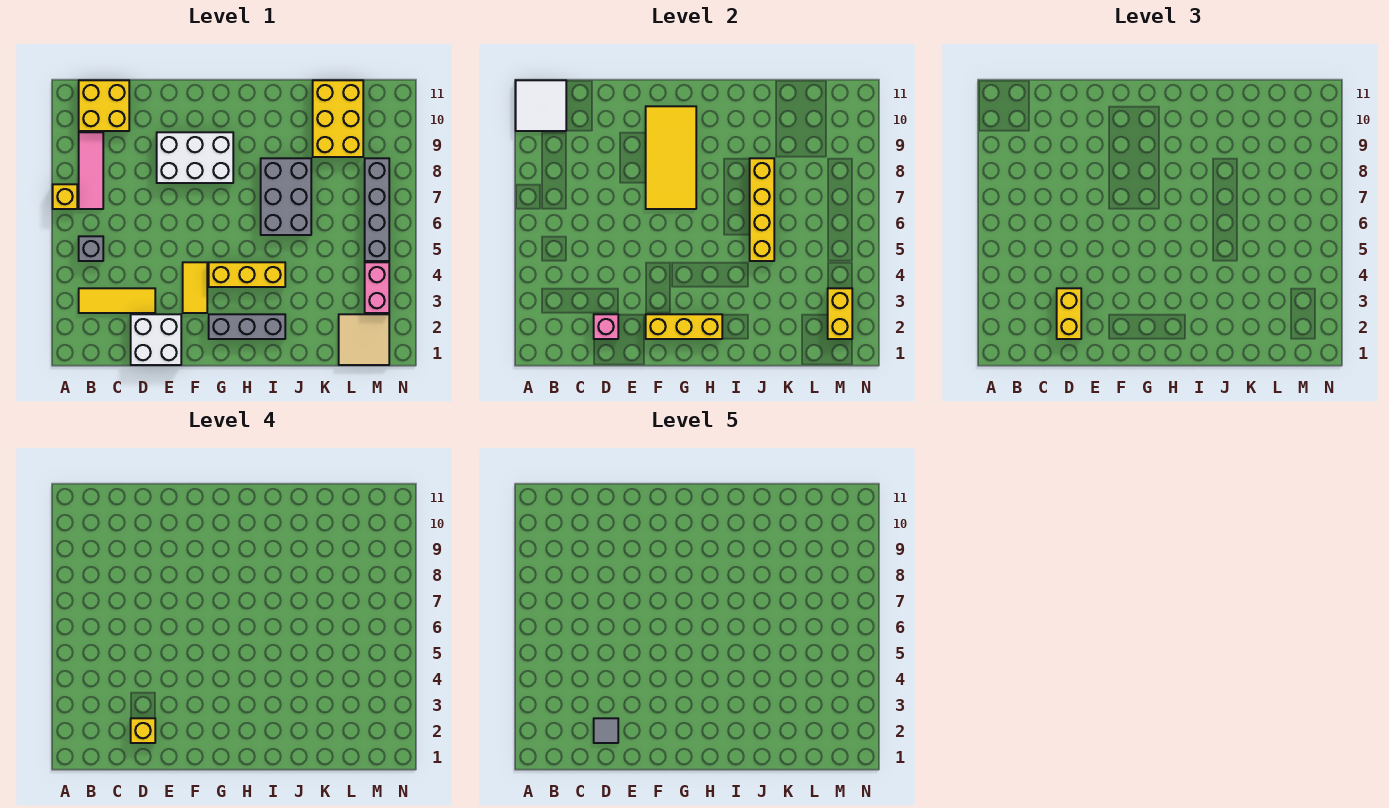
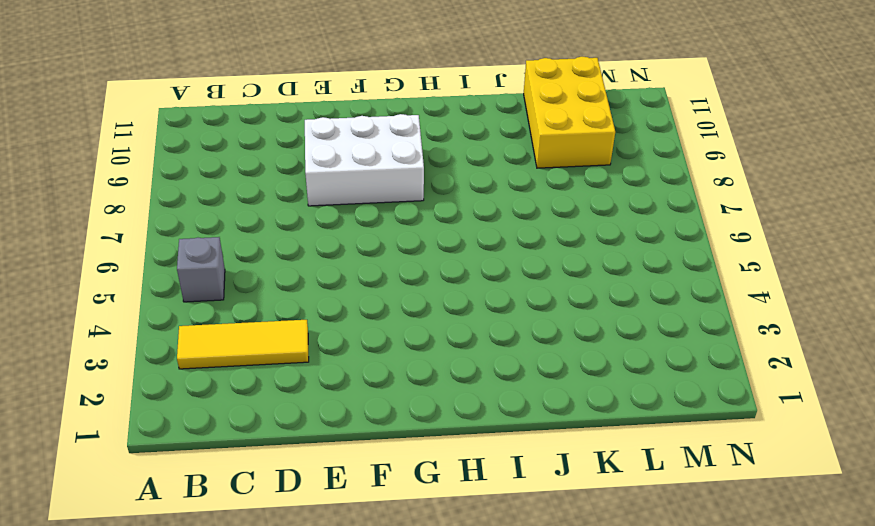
none -> yellow 1x1 brick [53,184,77,209]
none -> pink 1x3 tile [79,132,103,209]
none -> yellow 2x2 brick [79,80,129,131]

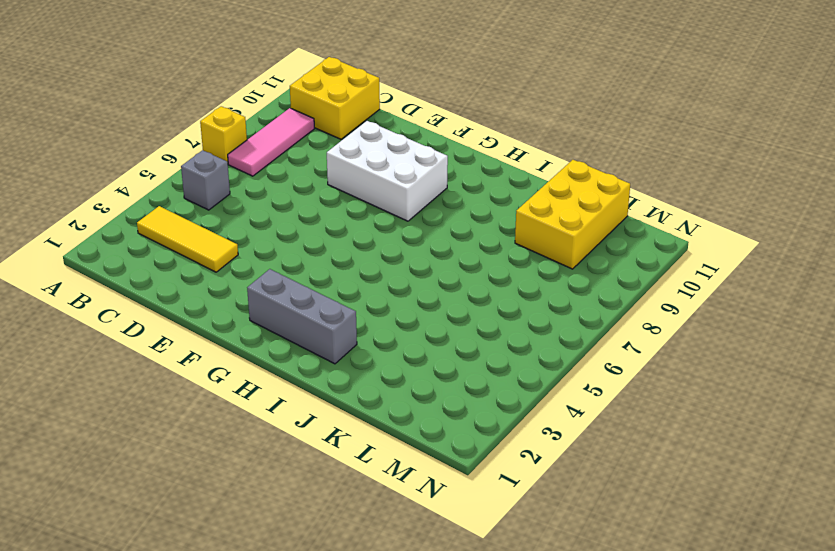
none -> white 2x2 brick [131,314,181,365]
none -> yellow 1x2 tile [183,262,207,313]
none -> yellow 1x3 brick [209,262,285,287]

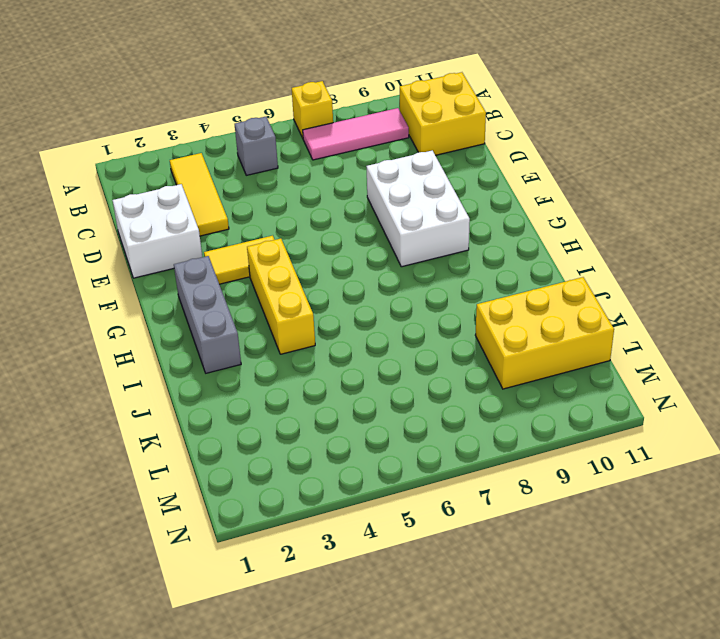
none -> grey 2x3 brick [261,158,311,235]
none -> tan 2x2 tile [339,314,389,365]
none -> pink 1x2 brick [365,262,389,313]

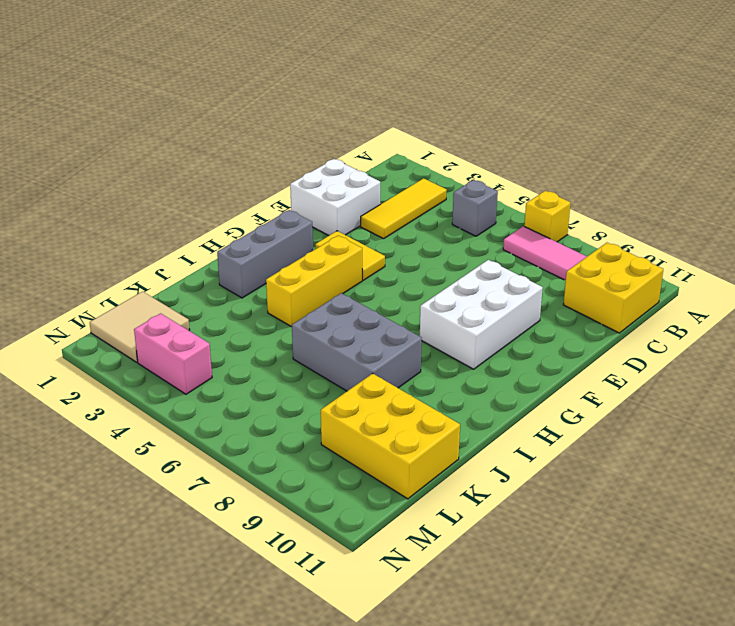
none -> grey 1x4 brick [365,158,389,261]
none -> white 2x2 tile [516,80,566,131]
none -> pink 1x1 brick [594,314,618,339]

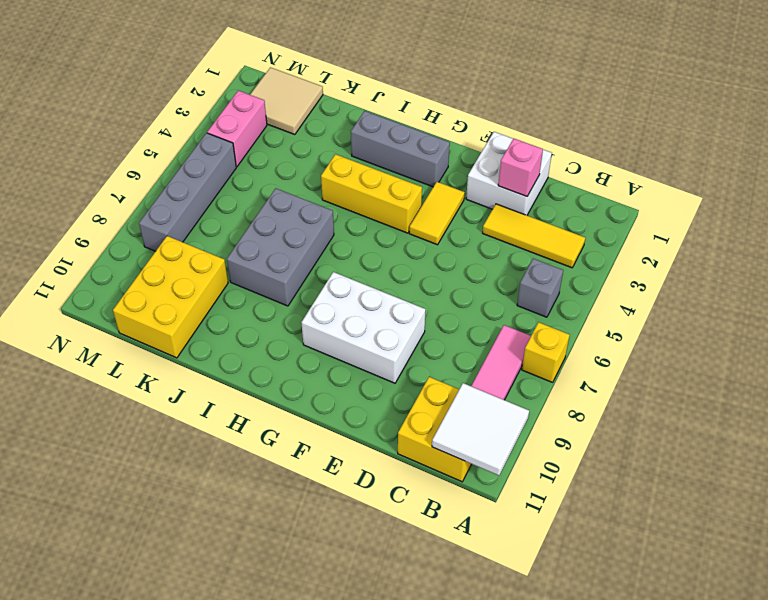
none -> yellow 1x3 brick [646,314,722,339]
none -> yellow 2x4 tile [646,106,696,209]
none -> yellow 1x4 brick [750,158,774,261]

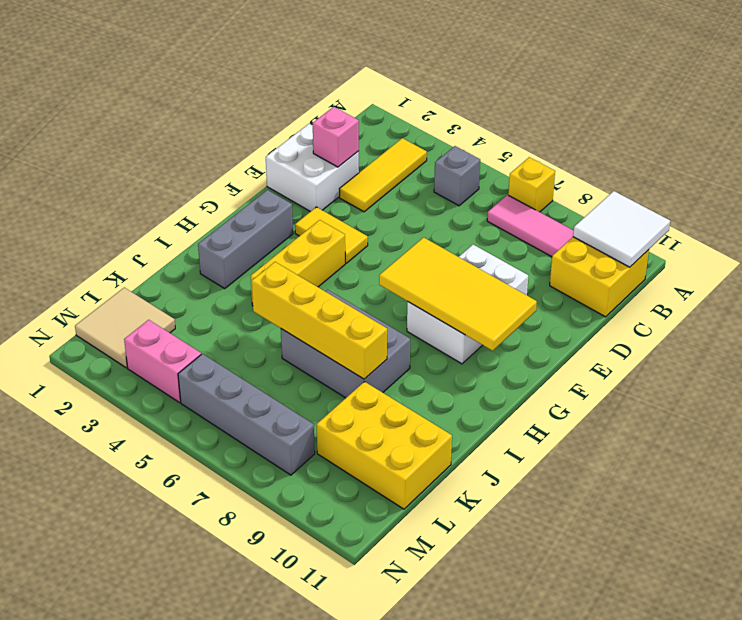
none -> yellow 1x3 brick [646,314,722,339]
none -> yellow 1x2 brick [828,288,852,339]
none -> yellow 1x2 brick [1057,288,1081,339]

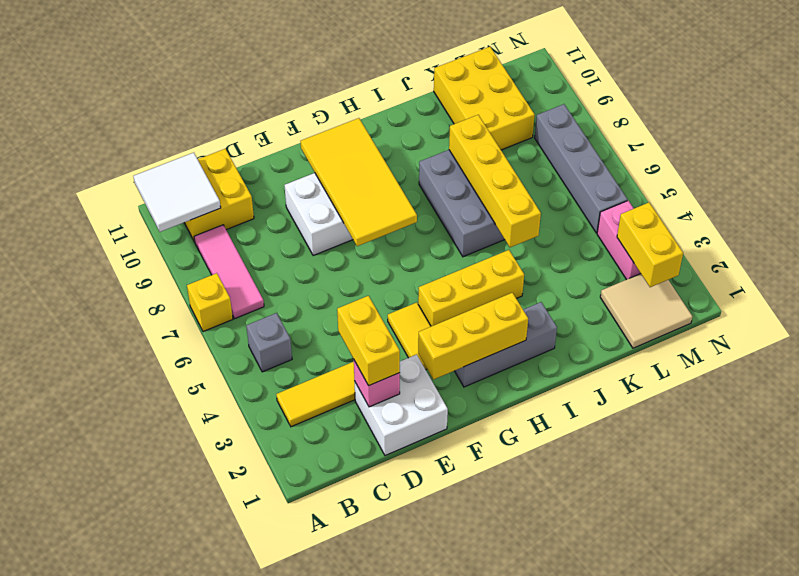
none -> yellow 1x1 brick [131,718,155,743]
none -> grey 1x1 tile [594,718,618,743]

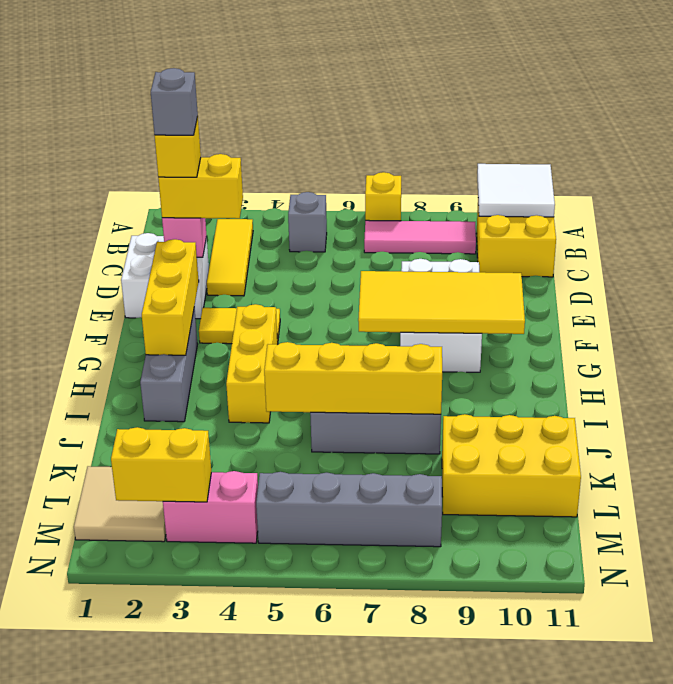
grey 1x1 brick [151,68,198,135] -> grey 1x1 tile [594,718,618,743]

